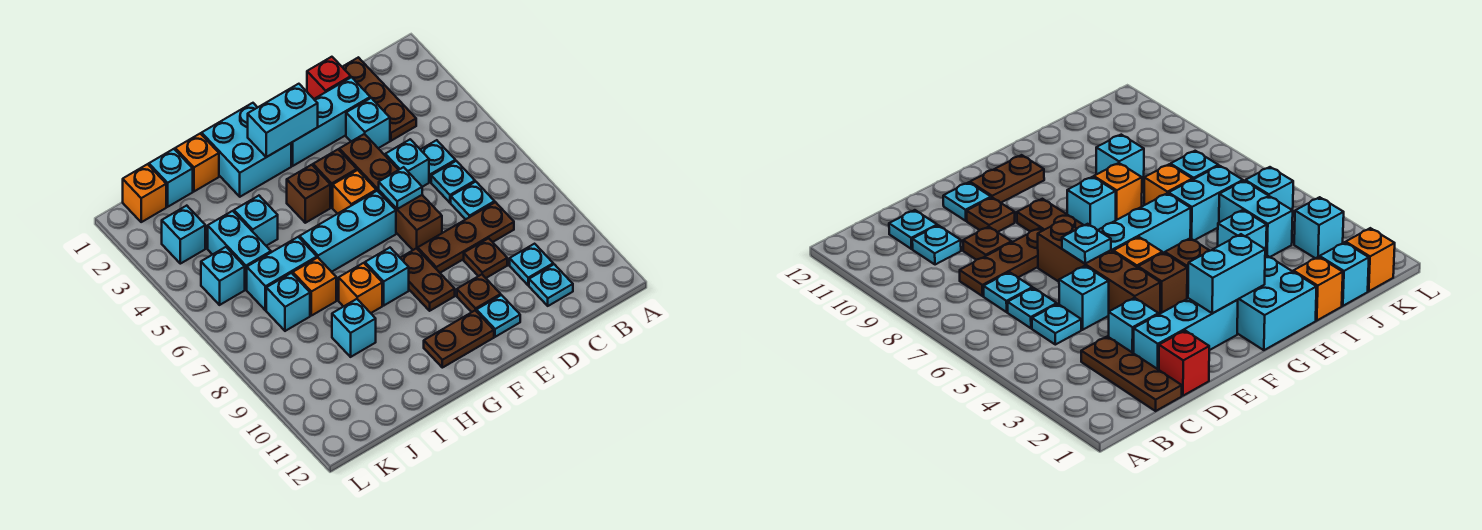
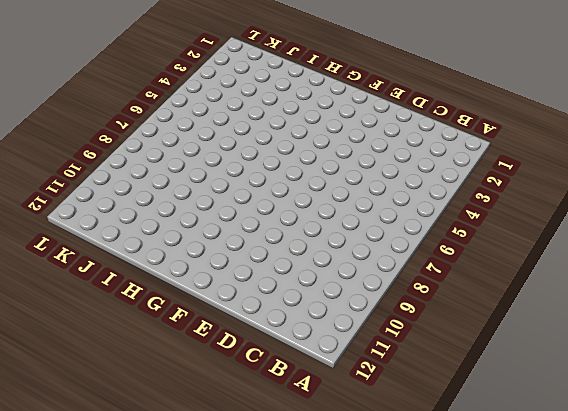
none -> brown 1x3 plate [343,57,416,141]
none -> cyan 1x1 plate [421,140,455,182]
none -> cyan 1x1 plate [431,161,475,203]
none -> cyan 1x1 plate [451,182,495,219]

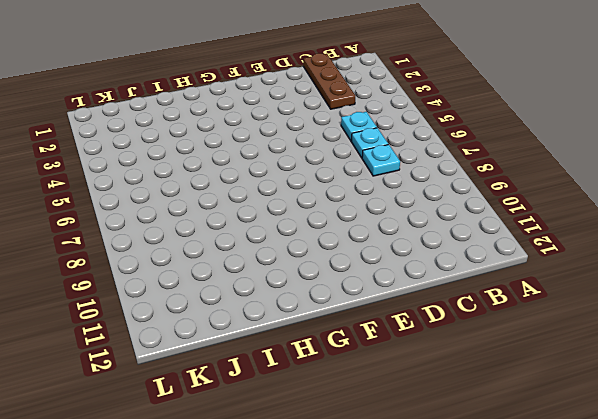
none -> brown 1x3 plate [418,202,514,273]
none -> cyan 1x1 plate [510,244,553,285]
none -> cyan 1x1 plate [529,264,573,306]
none -> red 1x1 brick [307,57,351,99]

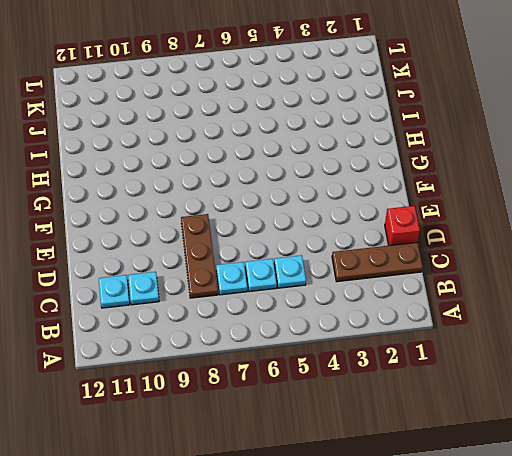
none -> cyan 1x3 brick [291,77,370,166]
none -> cyan 1x1 brick [346,98,390,148]
none -> cyan 1x1 brick [385,139,429,187]
none -> brown 1x1 plate [464,238,507,278]

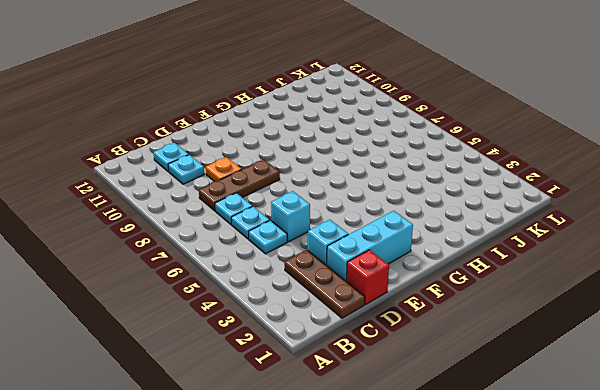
orange 1x1 plate [206,157,242,182] -> brown 1x1 plate [464,238,507,278]
none -> brown 1x4 brick [339,134,442,250]
none -> brown 1x1 plate [457,274,501,312]
none -> cyan 1x1 plate [476,295,520,337]
none -> brown 1x1 brick [313,150,357,207]

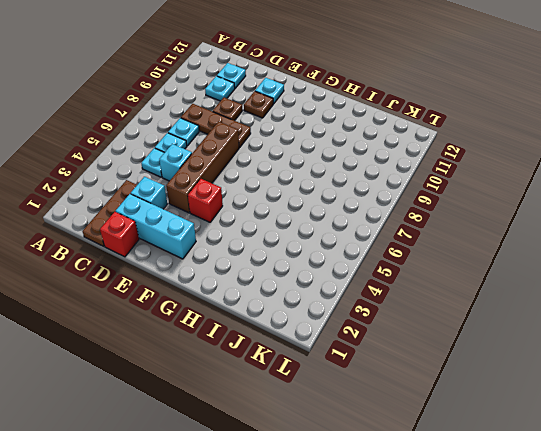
red 1x1 brick [188,179,223,222] -> brown 1x1 brick [313,150,357,207]
none -> orange 1x1 brick [333,170,376,214]
none -> cyan 1x3 brick [300,191,396,272]
none -> brown 1x2 plate [401,248,455,311]
none -> brown 1x2 plate [424,311,494,368]

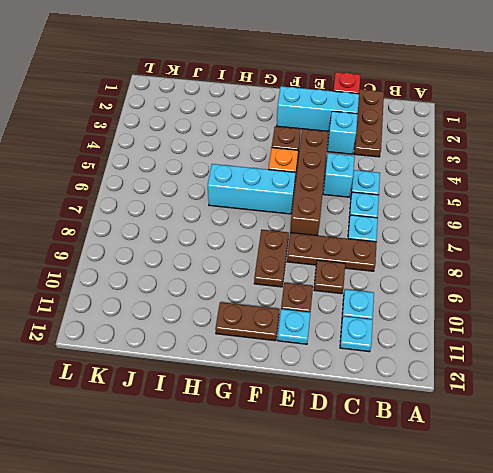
none -> cyan 2x2 brick [202,103,291,197]
none -> brown 1x1 brick [287,165,330,223]
none -> cyan 1x1 brick [365,248,409,305]
none -> orange 1x1 brick [339,263,382,313]

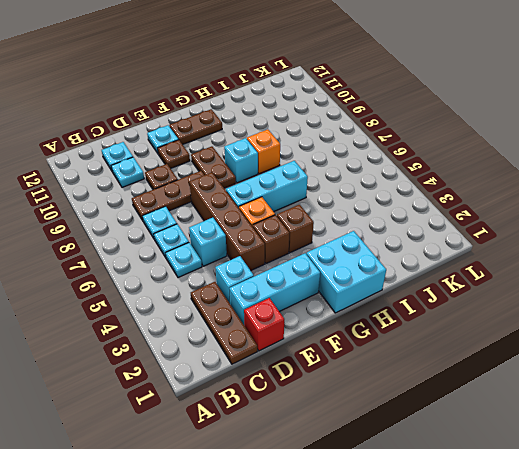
none -> orange 1x1 brick [175,133,219,191]
none -> cyan 1x1 brick [234,196,278,246]
none -> cyan 1x2 brick [247,237,317,310]
none -> orange 1x1 brick [293,258,336,316]

